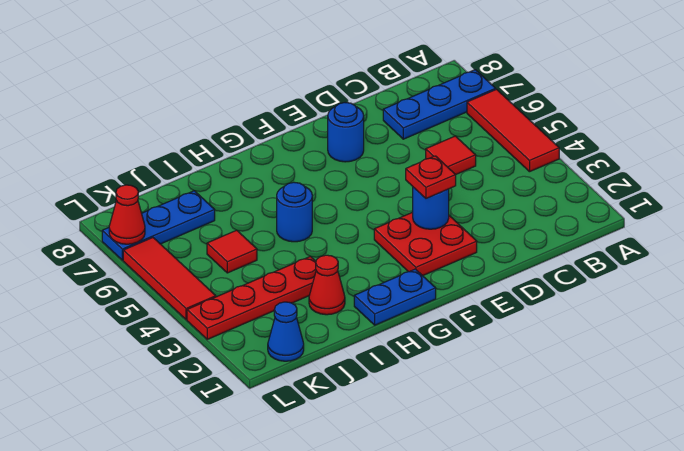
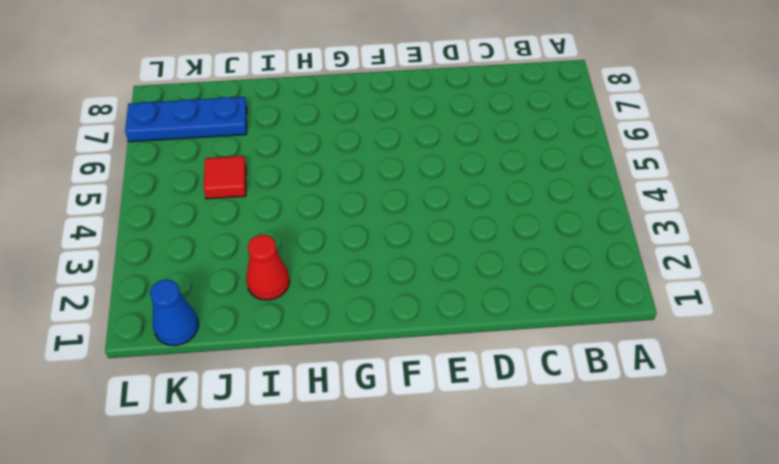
none -> red 1x3 tile [467,89,559,172]
none -> blue 1x3 plate [383,70,496,139]
none -> red 1x1 tile [426,136,476,175]

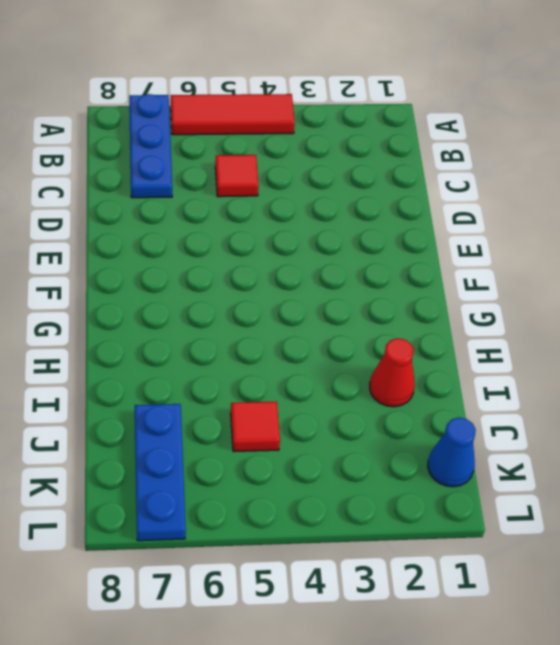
none -> red 2x2 plate [374,212,477,276]
none -> blue 1x1 round brick [328,103,364,162]
none -> blue 1x2 plate [354,269,436,325]

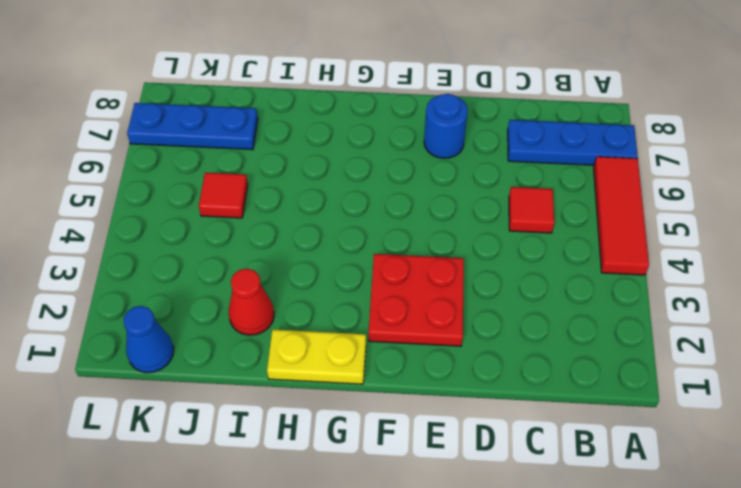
yellow 1x2 plate [267,330,366,384] -> blue 1x2 plate [354,269,436,325]
none -> blue 1x1 round brick [277,182,312,242]
none -> red 1x4 plate [187,256,316,339]
none -> red 1x3 tile [123,238,216,320]

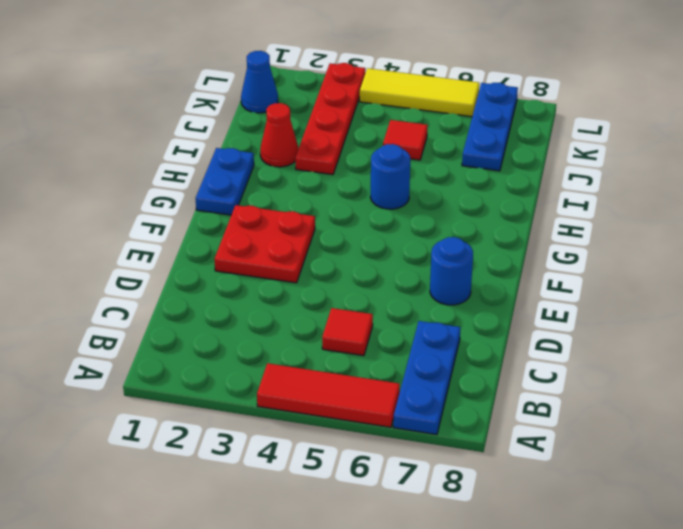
yellow 1x3 tile [360,68,479,117] -> red 1x3 tile [123,238,216,320]
none -> blue 1x1 round brick [413,187,449,229]
none -> red 1x1 cone [109,185,145,244]
none -> red 1x1 plate [406,156,456,198]

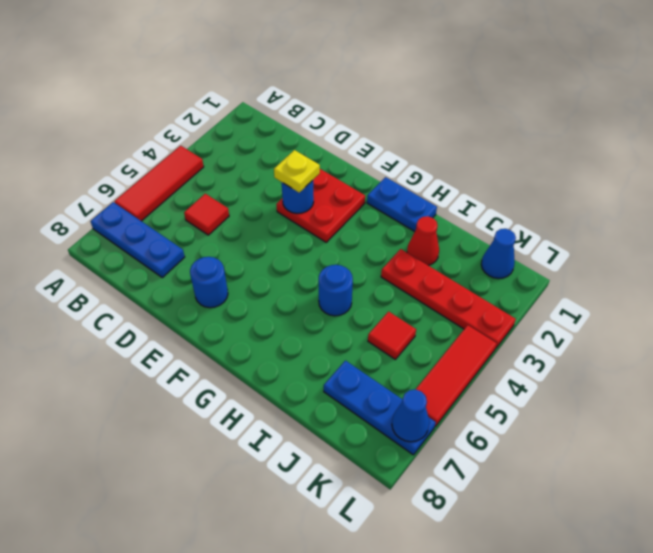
yellow 1x1 plate [274,150,320,192] -> red 1x1 plate [406,156,456,198]
blue 1x1 cone [392,389,429,442] -> red 1x1 cone [109,185,145,244]

